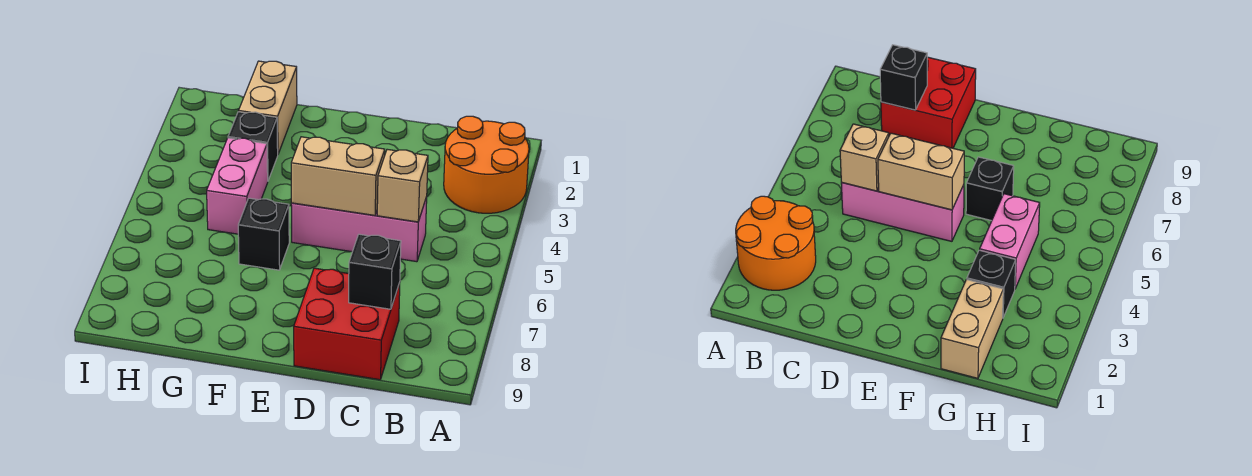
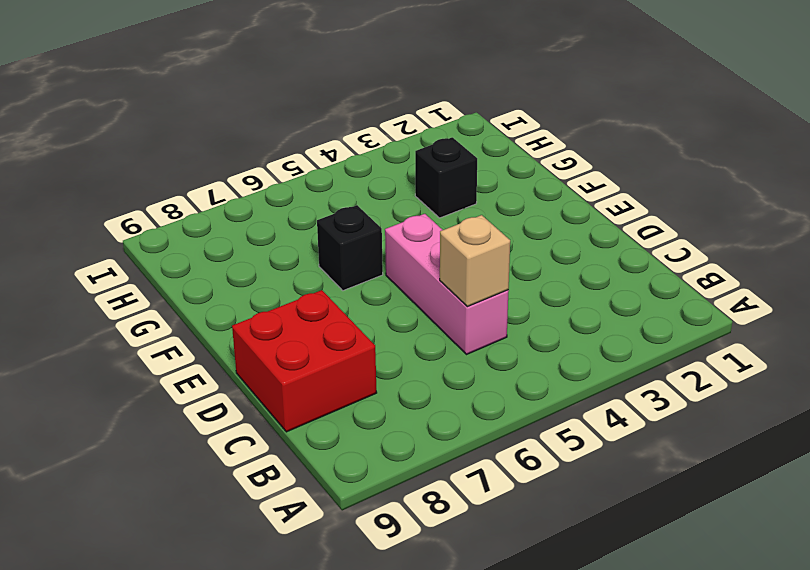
none -> orange 2x2 round brick [444,116,529,213]
none -> tan 1x2 brick [239,61,297,154]

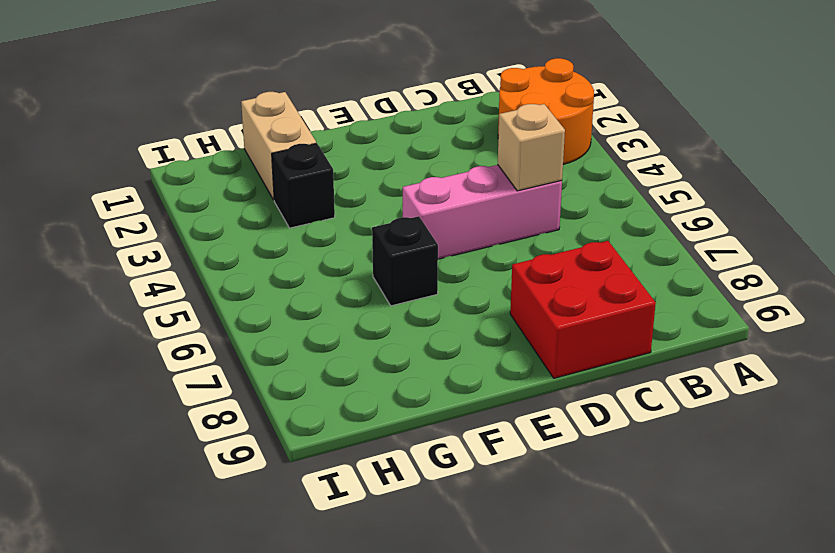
none -> pink 1x2 brick [207,138,268,234]
none -> black 1x1 brick [349,234,401,309]

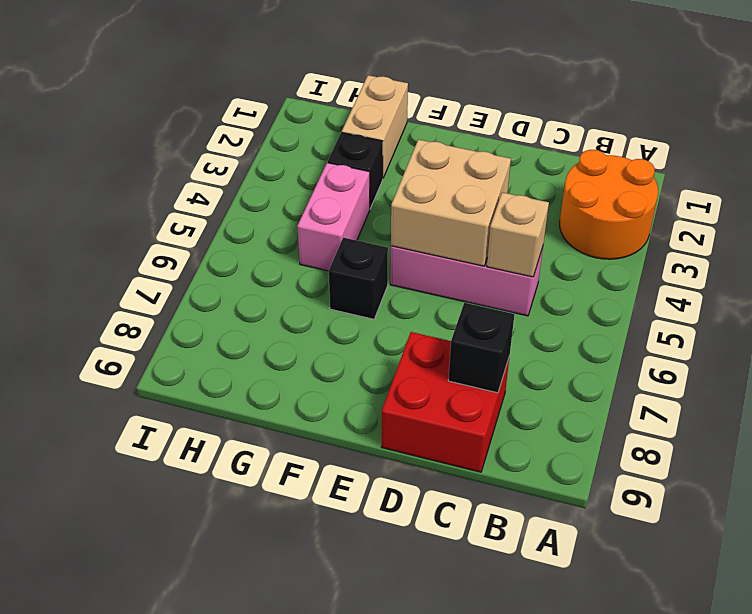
tan 2x2 brick [391,140,511,266] -> tan 1x2 brick [291,137,385,215]

